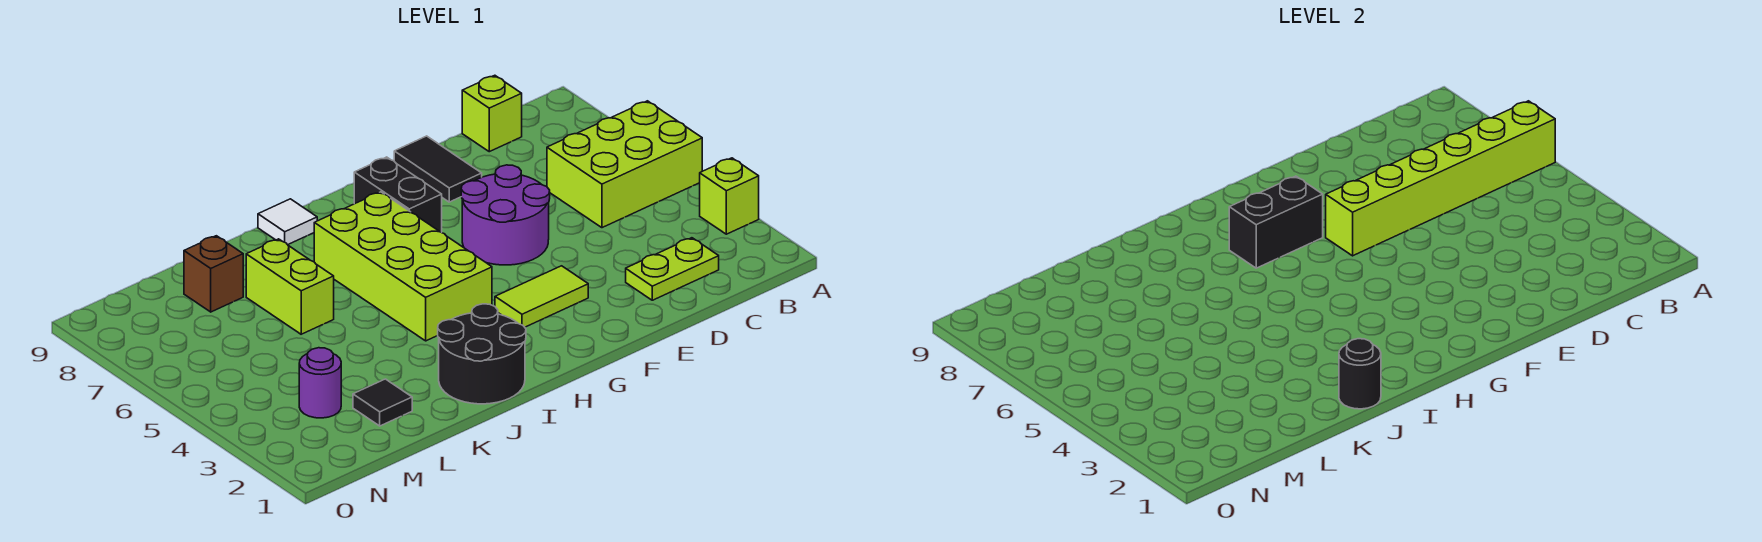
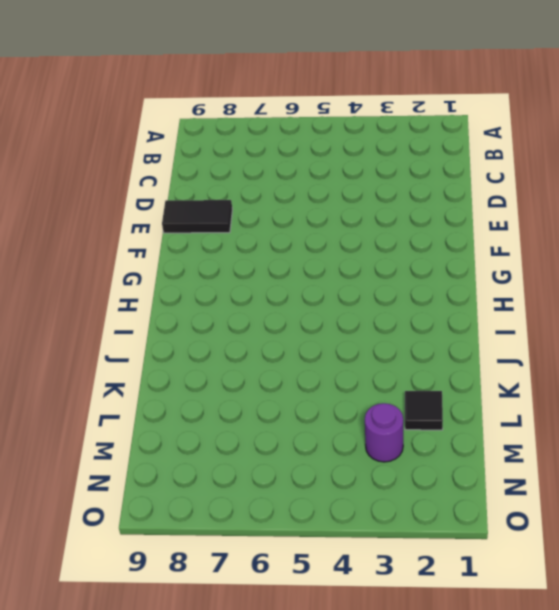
none -> lime 1x1 brick [700,158,759,234]
none -> lime 2x3 brick [547,101,702,228]
none -> lime 1x2 plate [626,238,719,300]

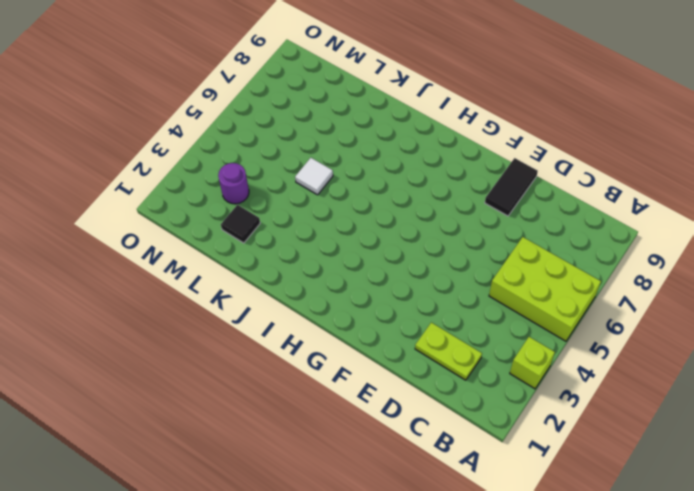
white 1x1 tile [295,158,333,195] -> white 1x1 tile moved to [258,199,317,245]
none -> lime 1x1 brick [462,75,522,152]
none -> purple 2x2 round brick [461,165,550,265]
none -> lime 1x2 tile [495,266,588,327]

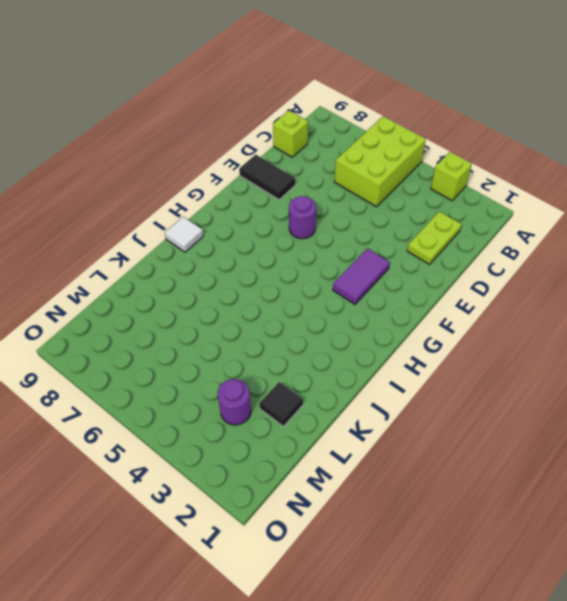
purple 1x2 tile [333,249,390,304] -> lime 1x2 tile [495,266,588,327]
purple 1x1 round brick [289,196,316,239] -> purple 2x2 round brick [461,165,550,265]
none -> black 1x2 brick [354,157,442,232]
none -> lime 2x4 brick [314,192,492,341]
none -> black 2x2 round brick [438,304,526,404]

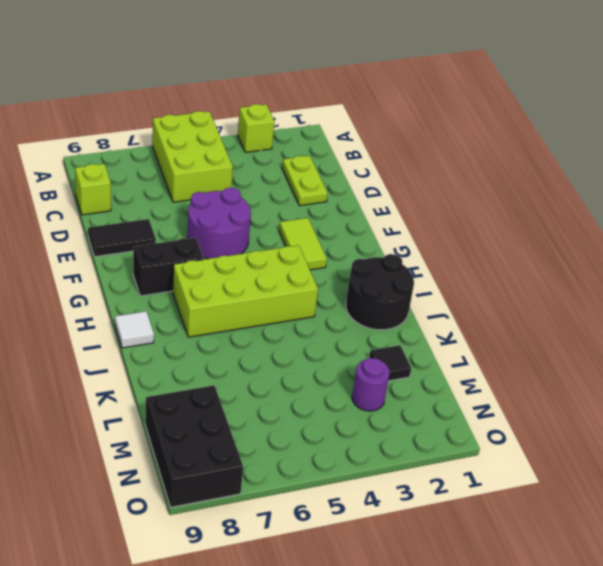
black 2x3 brick [145,385,243,507] -> none
none -> lime 1x2 brick [246,239,334,334]
none -> brown 1x1 brick [184,236,243,312]
none -> lime 1x6 brick [1326,101,1555,256]

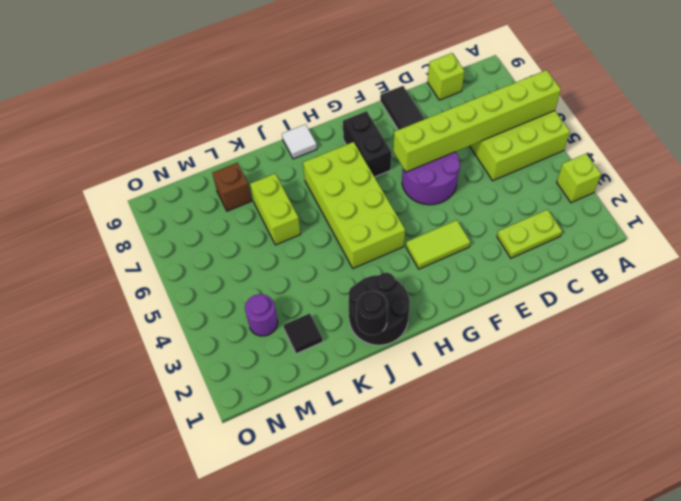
none -> black 1x2 brick [1229,176,1323,268]

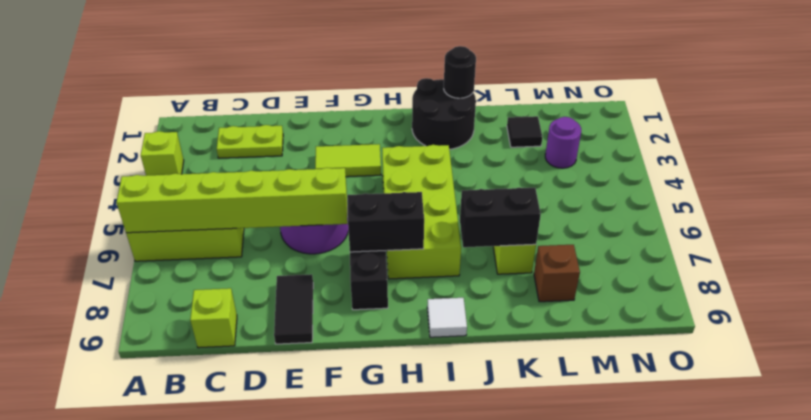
black 1x2 brick [460,188,541,247] -> none

